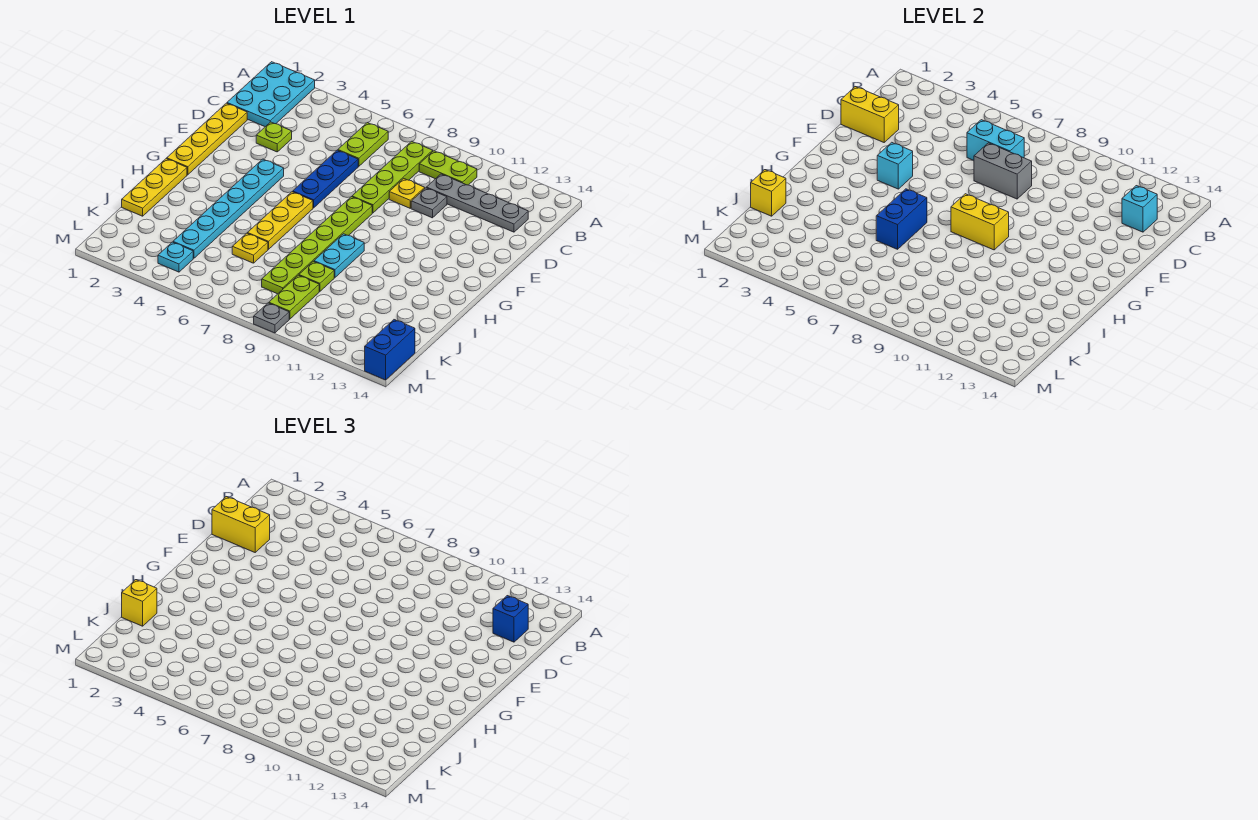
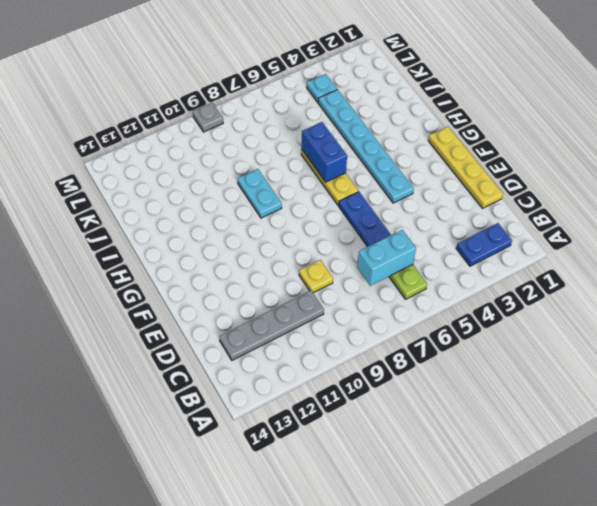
blue 1x2 plate [456,223,512,266] -> cyan 2x3 plate [227,62,315,127]
none -> lime 1x4 plate [352,141,433,213]
none -> lime 1x2 plate [419,151,477,185]
none -> lime 1x1 plate [256,122,292,152]
none -> grey 1x1 plate [411,188,447,218]

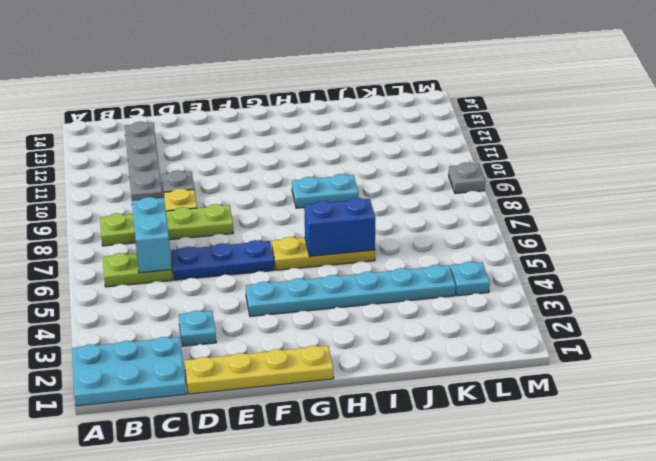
cyan 1x1 plate [179,311,216,346] -> lime 1x1 plate [256,122,292,152]
none -> lime 1x2 plate [419,151,477,185]
none -> lime 1x6 plate [262,197,372,294]
none -> yellow 1x3 plate [122,159,187,216]
none -> yellow 1x1 plate [232,233,268,263]

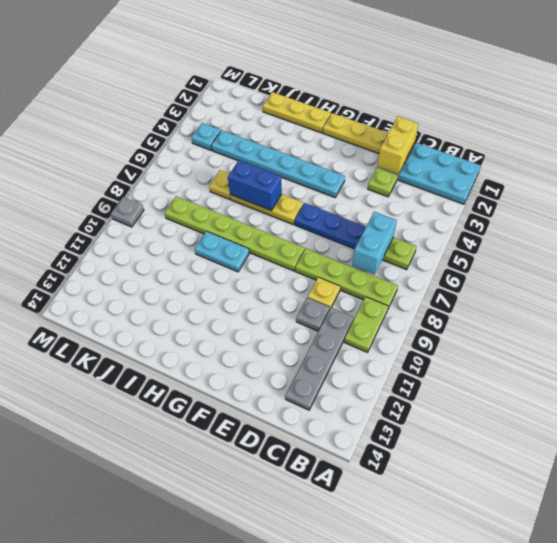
none -> lime 1x1 plate [299,261,334,291]
none -> lime 1x2 plate [269,275,319,319]
none -> blue 1x2 brick [365,320,415,380]
none -> cyan 1x1 brick [1122,186,1157,232]

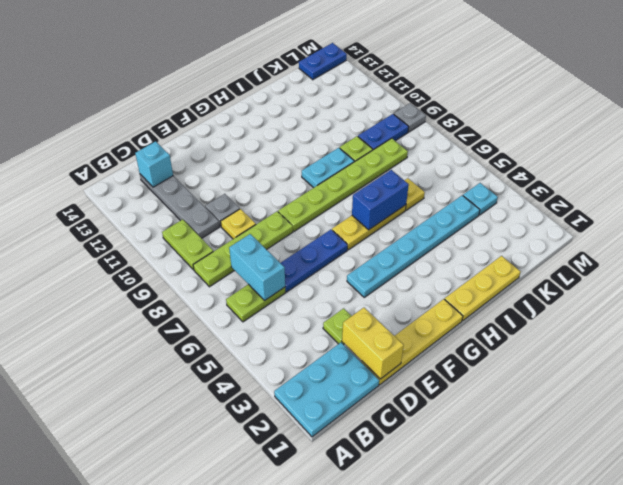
blue 1x2 plate [358,114,409,150] -> lime 1x2 plate [269,275,319,319]
blue 1x2 plate [299,43,347,80] -> blue 1x2 brick [365,320,415,380]
none -> grey 1x2 brick [974,143,1032,199]
none -> cyan 1x1 brick [877,142,913,189]
none -> yellow 1x2 brick [951,194,1009,250]
none -> yellow 1x1 brick [751,170,786,216]

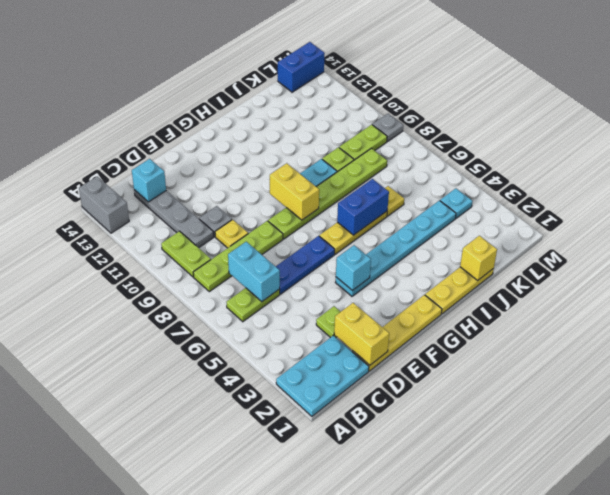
grey 1x2 brick [79,176,129,233] -> grey 1x2 brick moved to [974,143,1032,199]
none -> blue 1x1 brick [493,596,528,642]
none -> yellow 1x2 brick [212,497,270,552]
none -> yellow 1x1 brick [122,580,157,626]

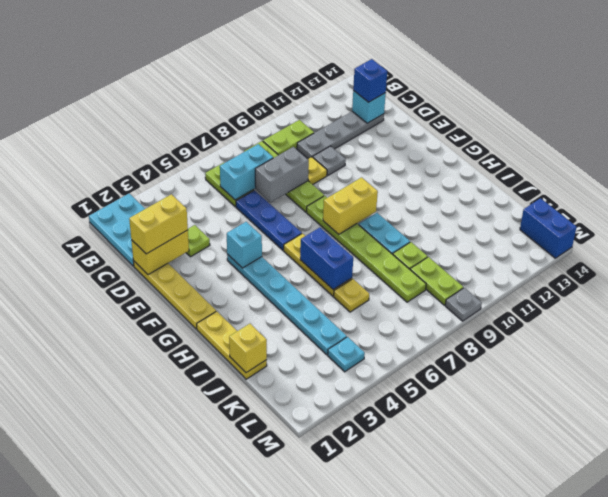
none -> yellow 1x1 brick [122,580,157,626]

